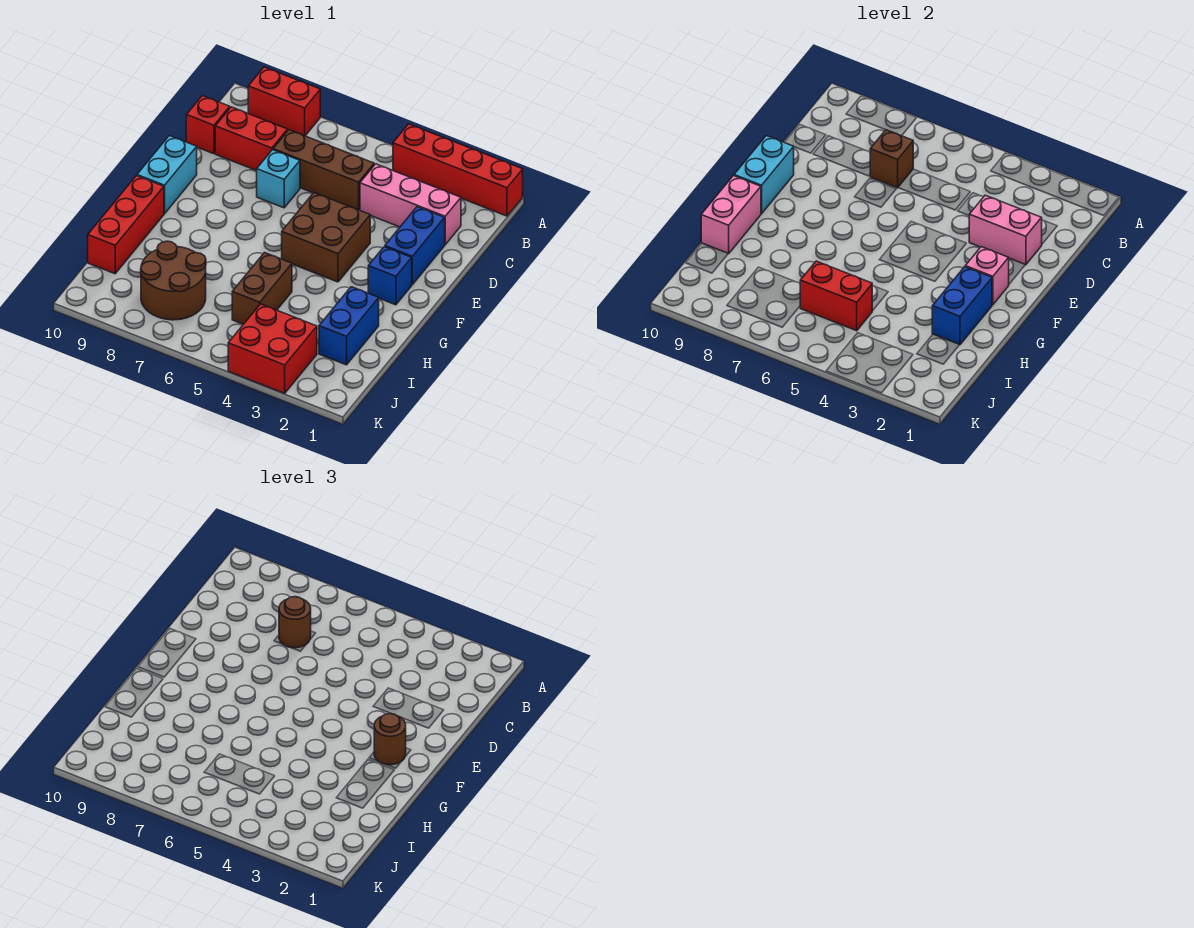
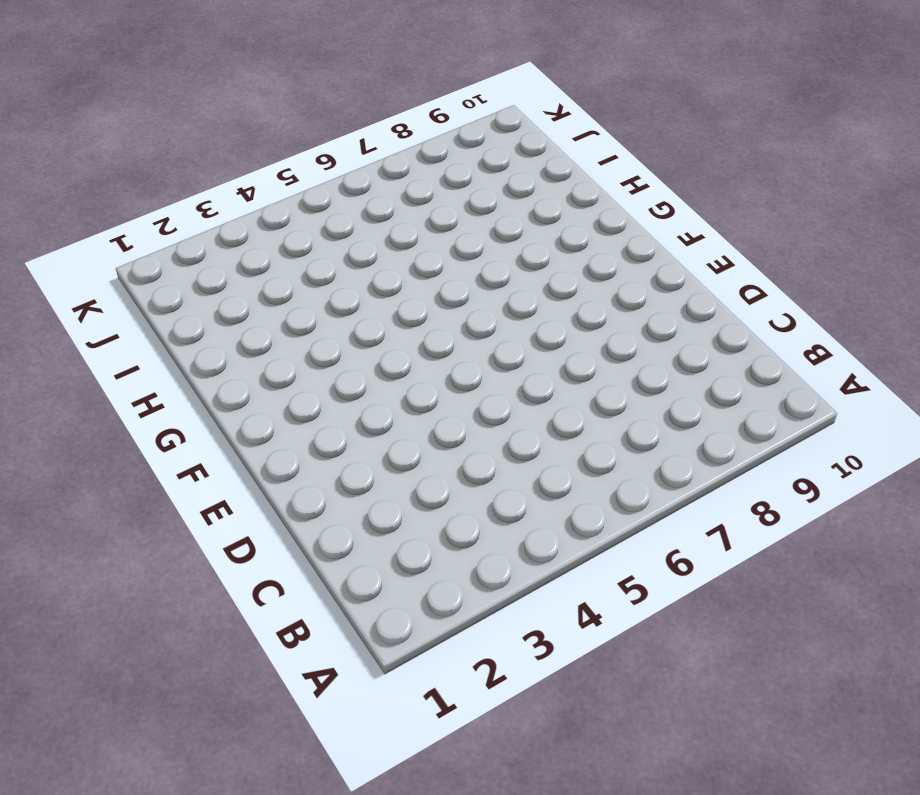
none -> red 1x4 brick [393,124,523,216]
none -> red 1x2 brick [248,67,320,136]
none -> pink 1x3 brick [360,164,461,245]

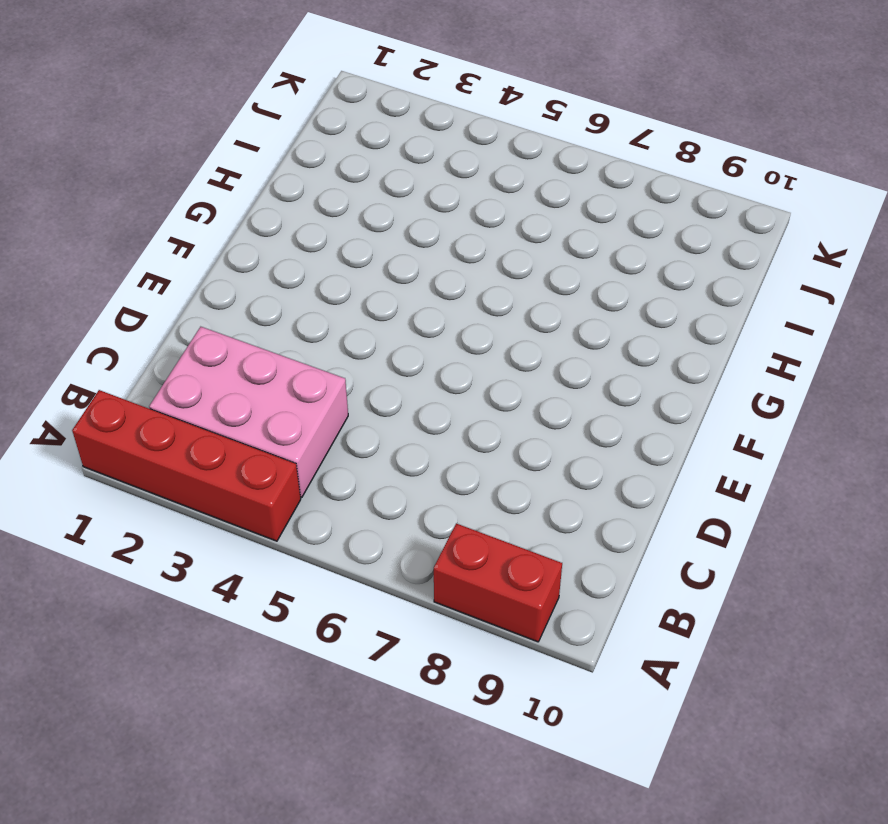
pink 2x3 brick [149,327,348,497] -> pink 1x3 brick [360,164,461,245]
none -> brown 1x3 brick [273,130,374,210]
none -> red 1x2 brick [215,107,287,171]
none -> red 1x1 brick [186,96,230,154]

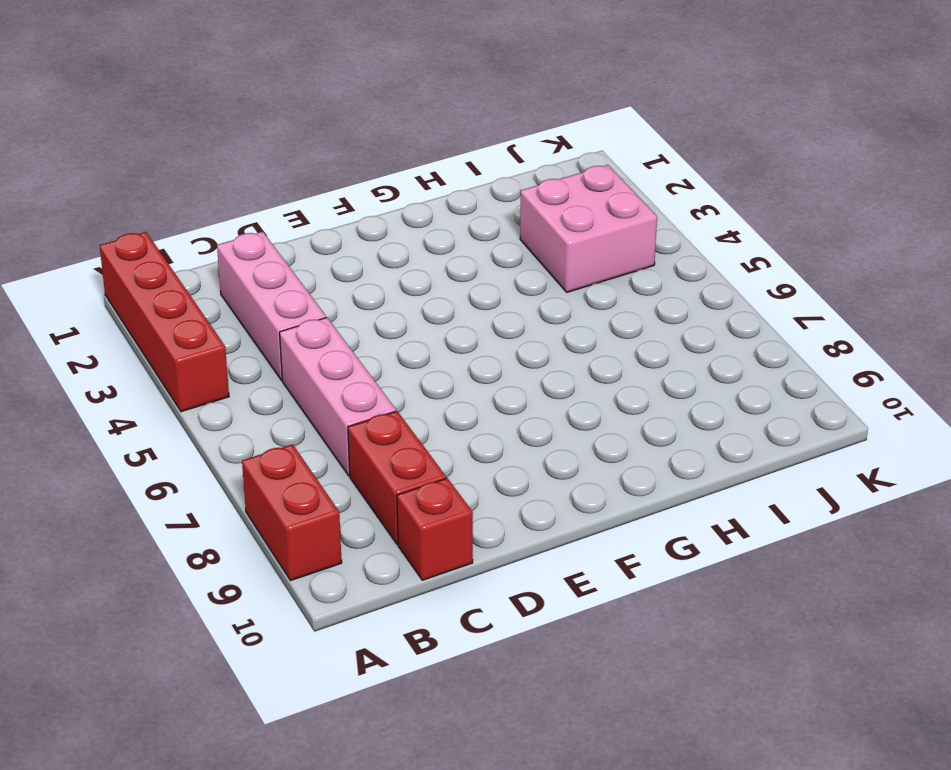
pink 1x3 brick [280,317,396,476] -> brown 1x3 brick [273,130,374,210]
pink 2x2 brick [520,165,657,292] -> red 2x2 brick [228,304,317,393]
none -> blue 1x2 brick [385,207,445,285]
none -> cyan 1x1 brick [257,150,300,208]
none -> brown 2x2 brick [282,193,370,282]

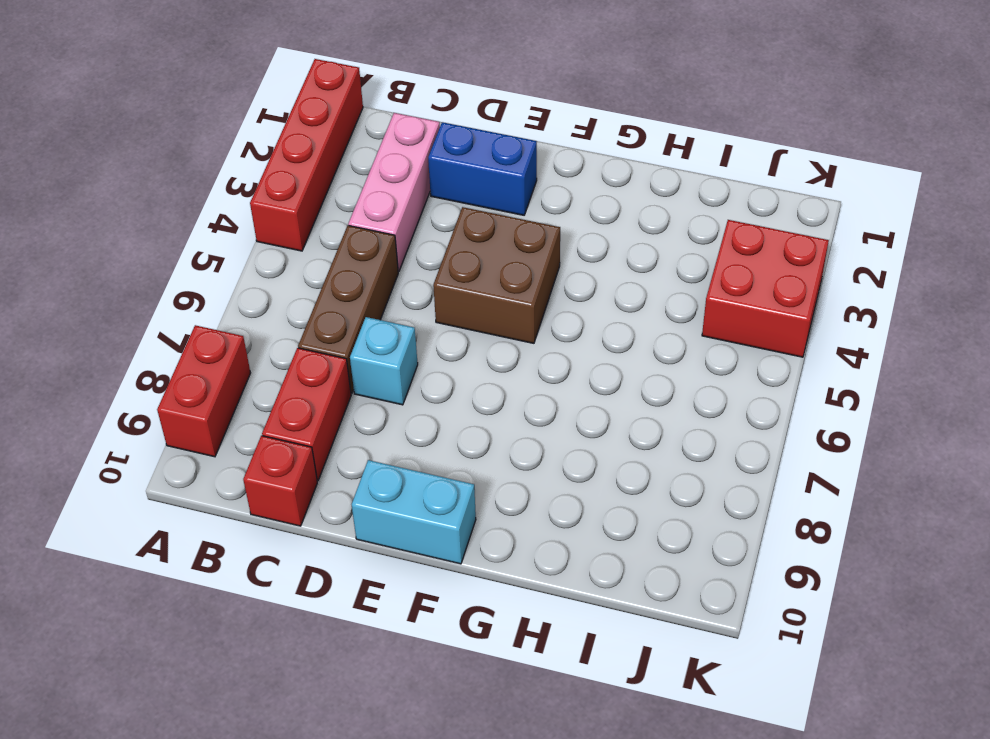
none -> blue 1x1 brick [368,247,412,305]
none -> red 1x3 brick [88,176,164,274]
none -> blue 1x2 brick [319,287,379,365]

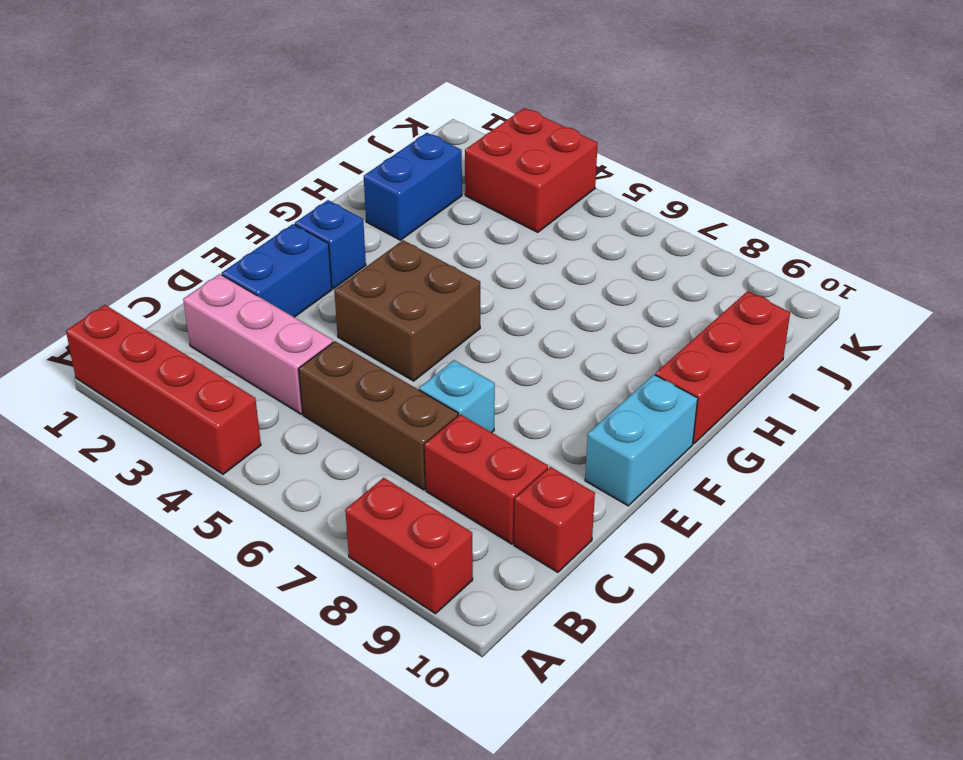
none -> brown 1x2 brick [232,253,292,324]
none -> brown 2x2 round brick [141,241,206,320]
none -> brown 1x1 brick [870,130,913,188]

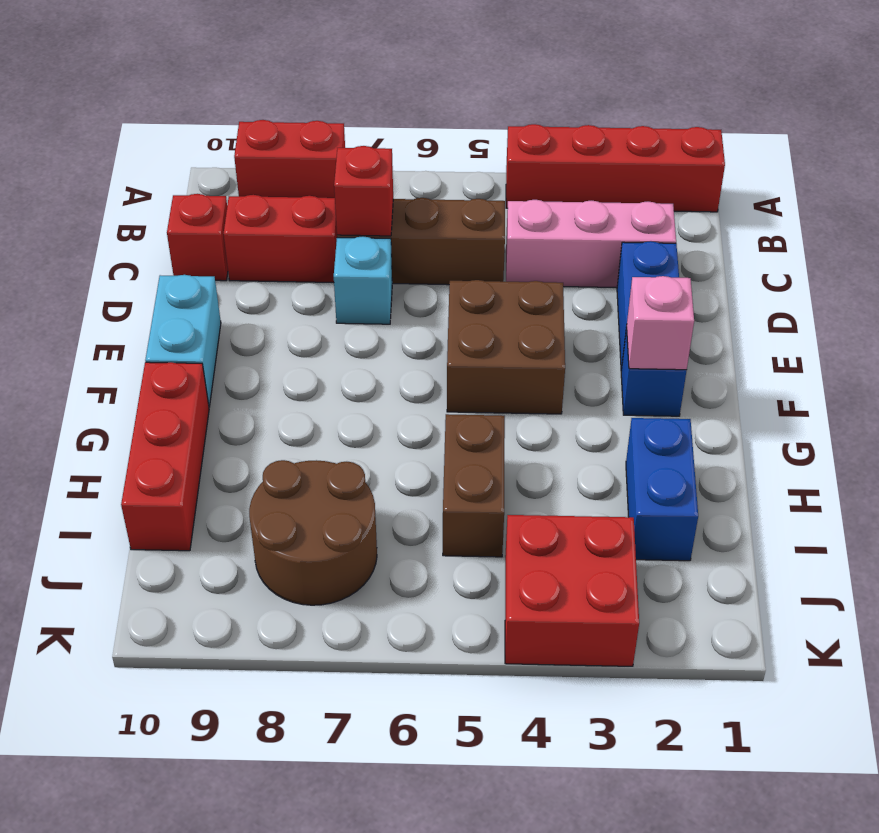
red 1x1 brick [334,146,393,236] -> brown 1x1 brick [870,130,913,188]
none -> pink 1x2 brick [969,195,1042,265]
none -> cyan 1x2 brick [734,136,794,214]
none -> blue 1x2 brick [932,267,992,345]

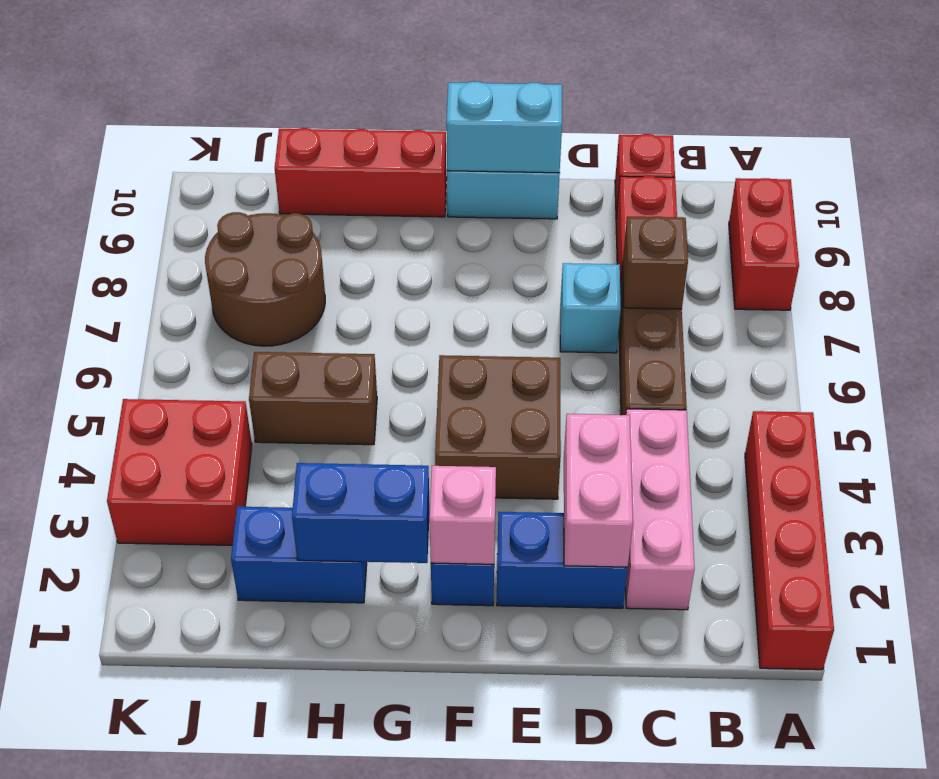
none -> pink 1x2 brick [701,176,761,254]
none -> red 1x2 brick [800,261,872,331]
none -> brown 1x1 round brick [279,597,311,648]

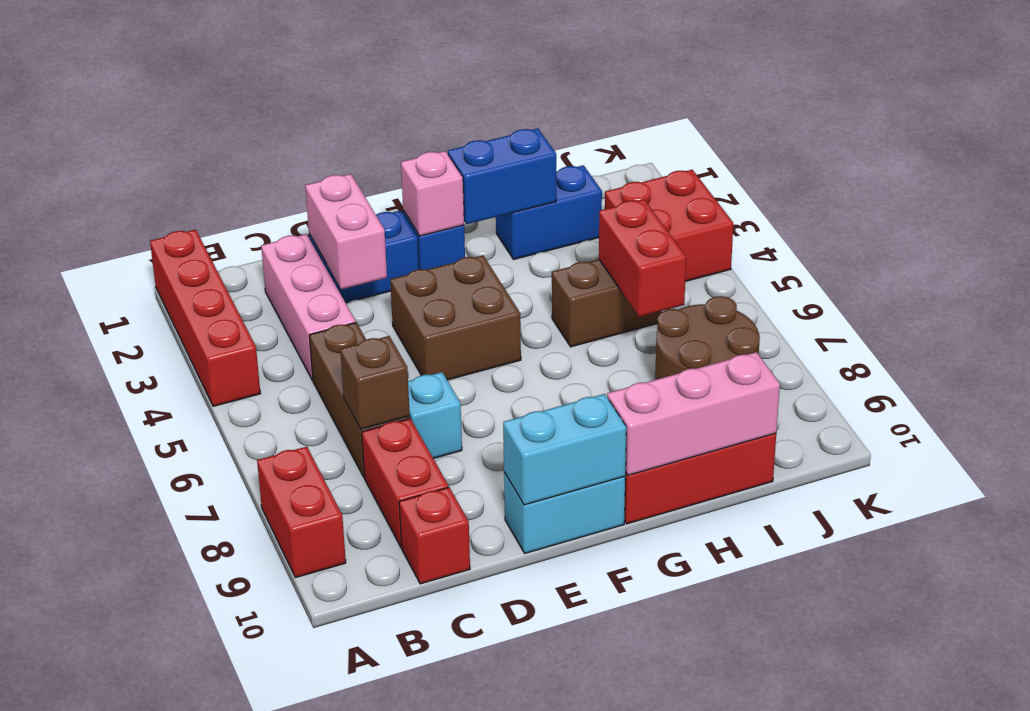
pink 1x3 brick [607,352,780,475] -> pink 1x2 brick [701,176,761,254]
none -> brown 1x1 round brick [279,597,311,648]
none -> brown 1x1 round brick [374,713,406,765]

